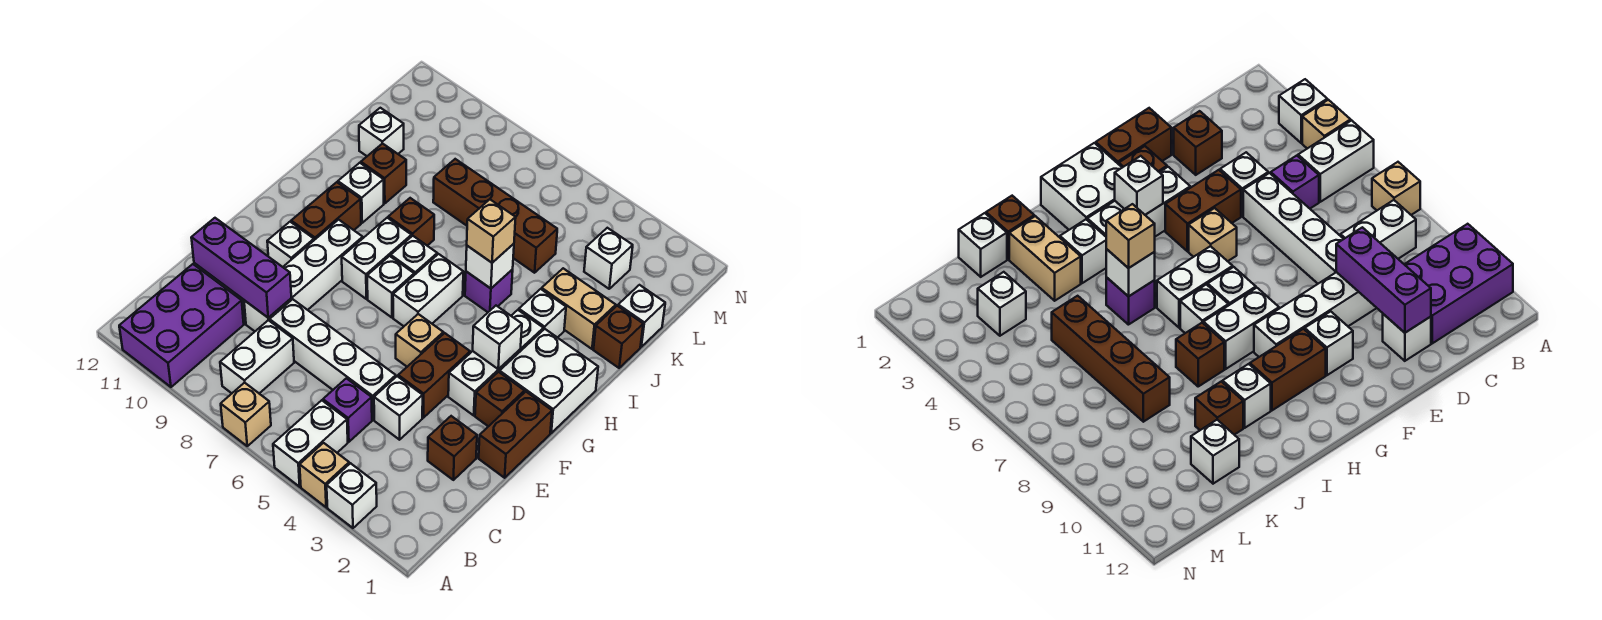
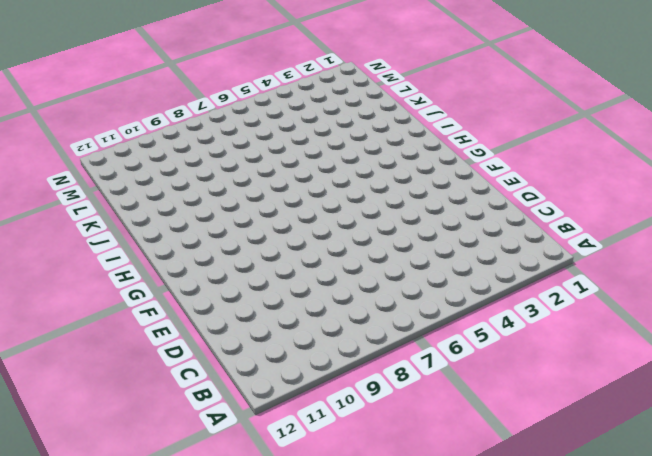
none -> white 1x1 brick [327,463,377,528]
none -> tan 1x1 brick [300,443,349,507]
none -> white 1x2 brick [273,400,348,487]
none -> tan 1x1 brick [221,383,271,446]

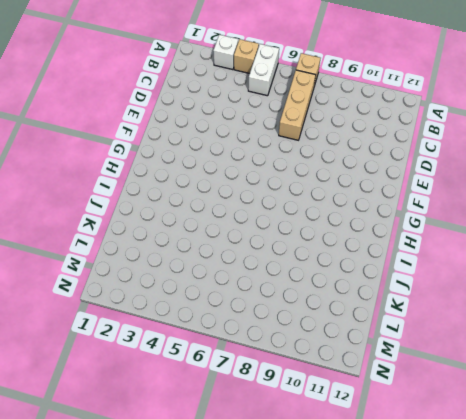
tan 1x3 brick [279,70,316,140] -> white 1x4 brick [270,299,396,420]
none -> purple 2x3 brick [119,264,244,387]
none -> white 1x2 brick [220,320,294,393]
none -> purple 1x1 brick [323,378,372,442]
none -> brown 1x1 brick [428,416,477,480]

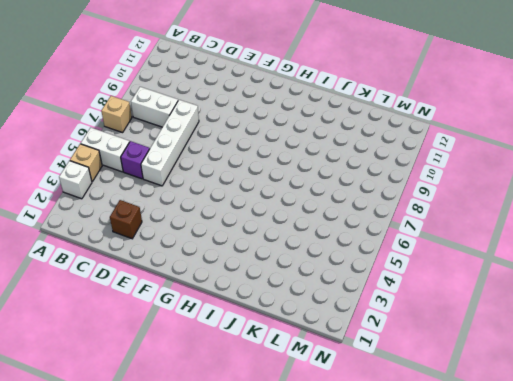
none -> purple 2x3 brick [119,264,244,387]
none -> white 1x1 brick [374,376,423,440]
none -> white 1x4 brick [244,220,363,331]
none -> white 1x1 brick [1383,314,1431,361]

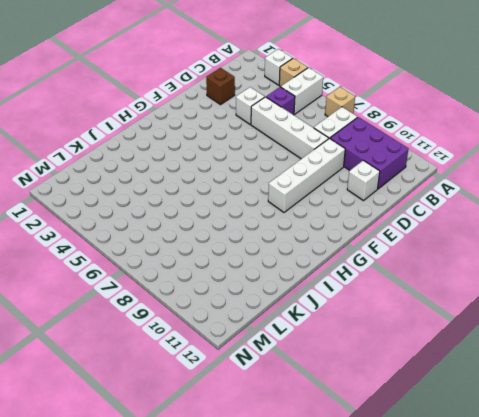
purple 2x3 brick [330,117,409,189] -> purple 2x3 brick turned to [119,264,244,387]
none -> brown 1x2 brick [479,392,552,478]
none -> brown 1x2 brick [398,333,470,418]
none -> brown 1x1 brick [475,372,524,426]
none -> white 1x3 brick [448,310,543,415]

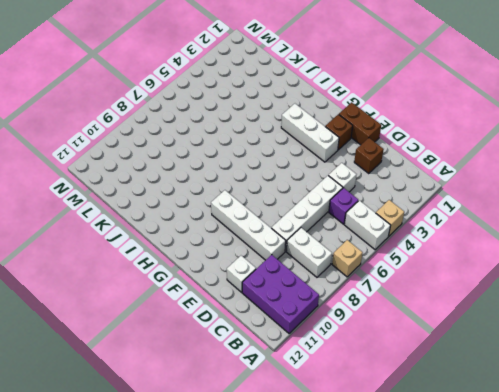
none -> white 1x1 brick [327,463,377,528]
none -> brown 1x2 brick [398,333,470,418]
none -> tan 1x1 brick [396,314,443,367]
none -> white 1x1 brick [267,222,314,267]

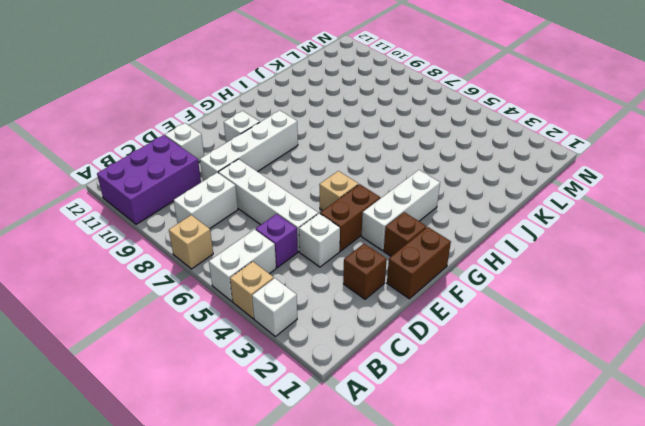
none -> white 2x2 brick [500,329,598,433]
none -> white 1x2 brick [393,254,463,326]
none -> white 1x1 brick [367,256,414,318]
none -> white 1x2 brick [342,218,412,299]

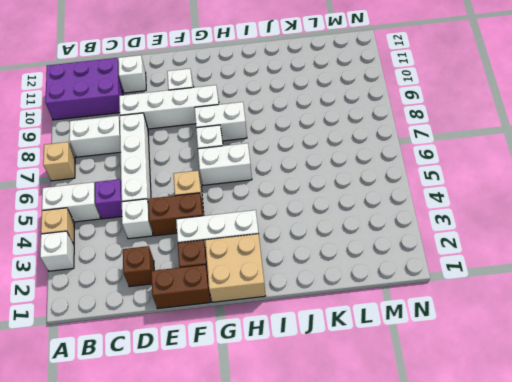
tan 2x2 brick [205,234,266,302] -> white 2x2 brick [500,329,598,433]
none -> brown 1x2 brick [291,182,361,240]
none -> white 1x1 brick [391,236,437,275]
none -> white 1x1 brick [519,289,566,338]
none -> purple 1x1 brick [465,269,513,312]

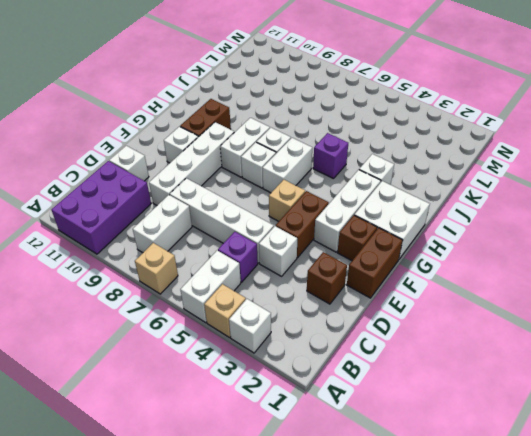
none -> brown 1x1 brick [388,198,434,246]
none -> white 1x1 brick [338,163,384,223]
none -> brown 1x1 brick [593,306,643,368]
none -> tan 1x2 brick [542,268,616,349]

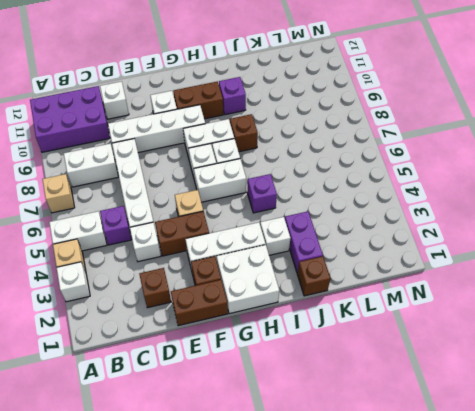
purple 1x1 brick [219,77,246,115] -> white 1x1 brick [338,163,384,223]
purple 1x2 brick [285,211,323,273] -> tan 1x2 brick [542,268,616,349]
none -> brown 1x1 brick [361,143,406,203]
none -> white 1x1 brick [618,285,665,347]
none -> brown 1x4 brick [433,159,557,273]
none -> white 1x1 brick [359,108,404,156]

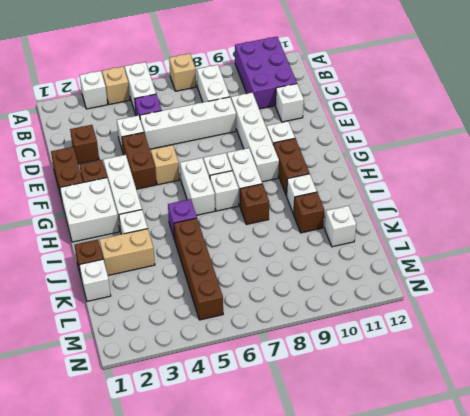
brown 1x4 brick [174,218,223,320] -> brown 1x4 brick turned to [433,159,557,273]
none -> white 1x1 brick [584,228,633,289]
none -> purple 1x3 brick [191,218,291,318]
none -> white 1x1 brick [473,306,522,369]
none -> white 1x1 brick [466,244,514,288]

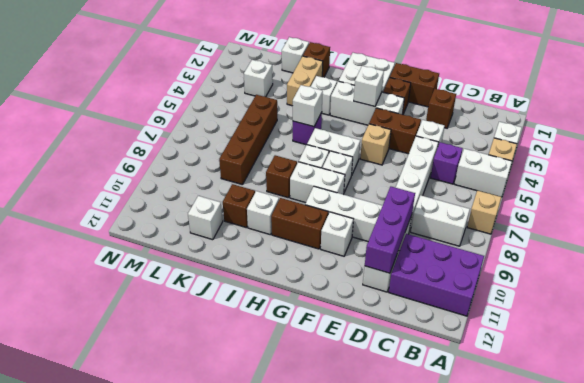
none -> tan 1x1 brick [467,199,516,263]

